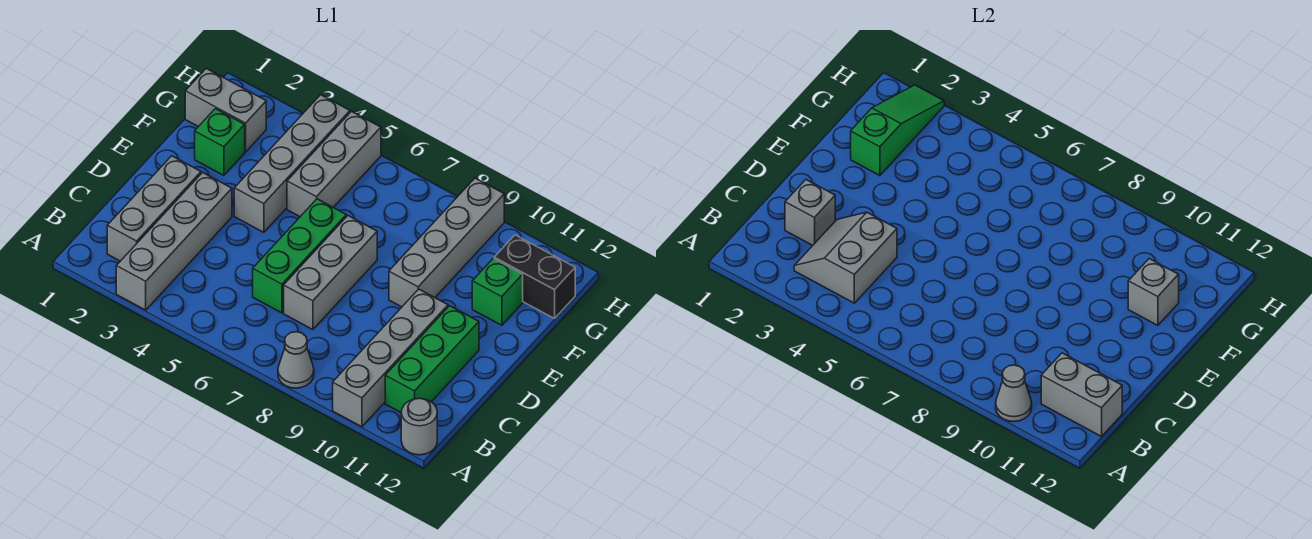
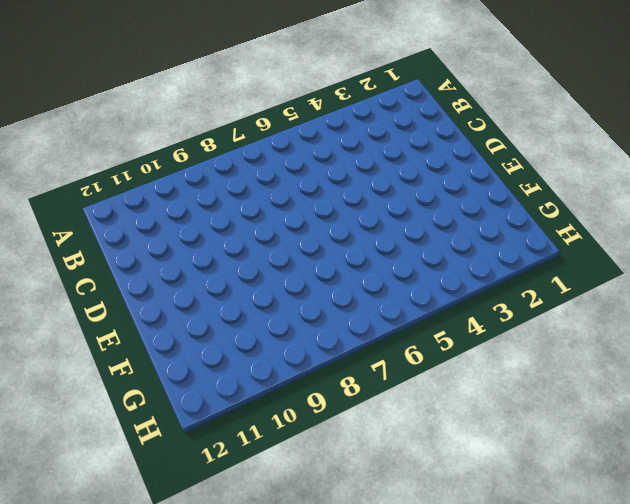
none -> grey 1x4 brick [116,172,232,310]
none -> grey 1x1 cone [278,332,314,388]
none -> grey 1x4 brick [333,289,448,427]

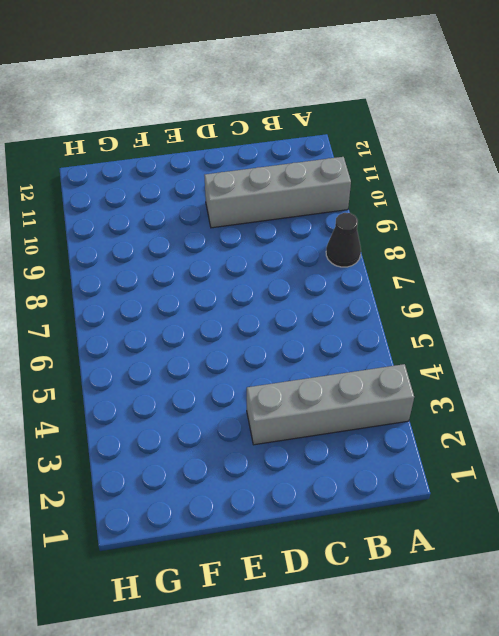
black 1x1 cone [326,213,361,267] -> grey 1x1 cone [278,332,314,388]
none -> grey 1x1 round brick [401,398,437,455]
none -> grey 1x3 brick [107,156,201,261]
none -> green 1x3 brick [385,306,479,412]

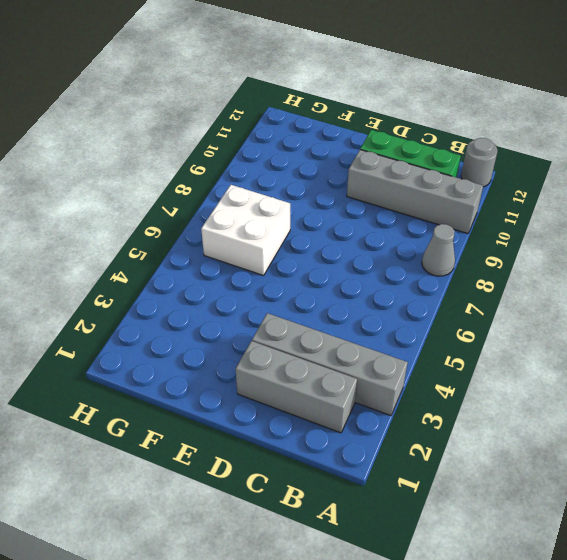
white 2x2 brick [201,185,290,276] -> none
none -> green 1x3 brick [253,199,346,313]
none -> grey 1x3 brick [284,216,377,330]
none -> grey 1x4 brick [234,95,350,232]

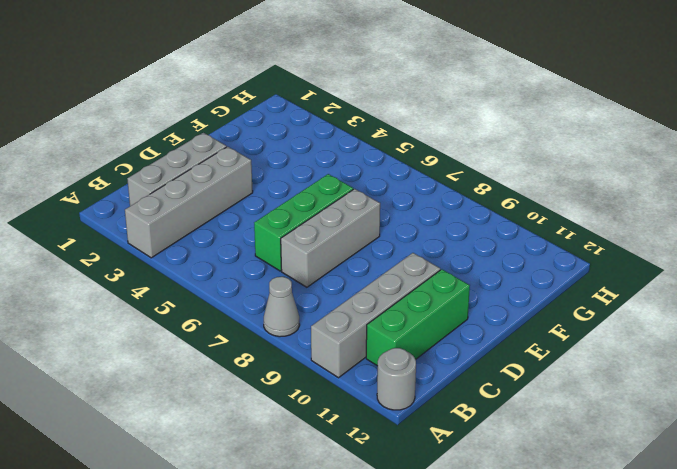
none -> grey 1x4 brick [234,95,350,232]
none -> grey 1x4 brick [389,178,504,307]
none -> green 1x1 brick [195,109,245,176]

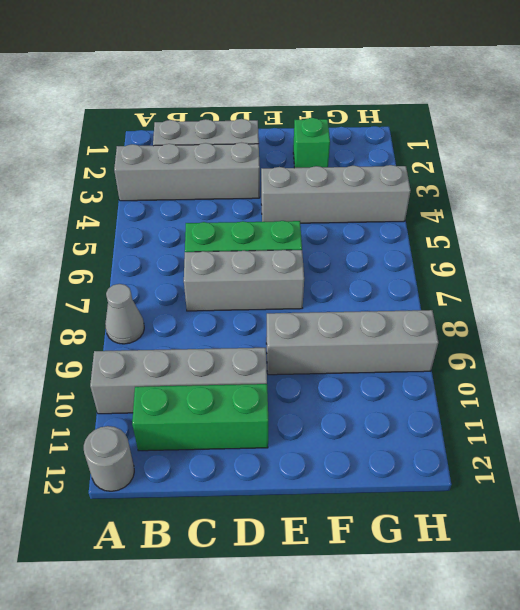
none -> grey 1x3 brick [287,111,381,217]
none -> green 1x1 brick [472,259,523,325]
none -> grey 1x2 brick [185,68,266,152]

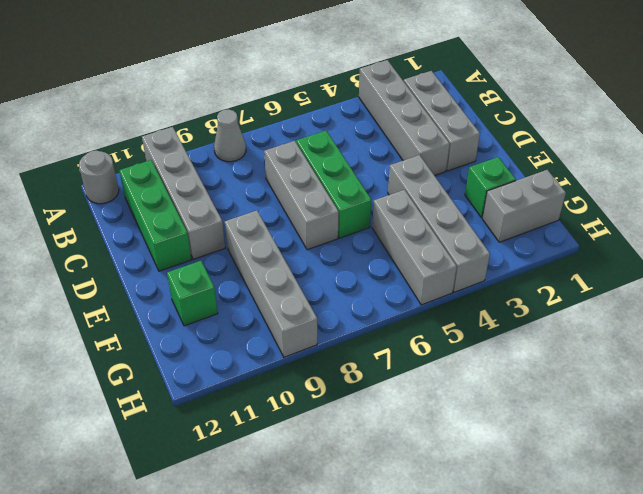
none -> black 1x2 brick [494,235,575,319]
none -> grey 1x1 cone [996,365,1032,422]
none -> grey 2x2 slope [794,212,897,303]

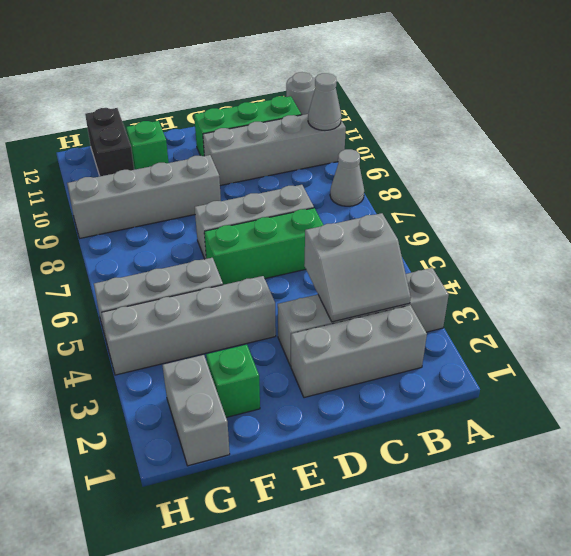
none -> grey 1x2 brick [1041,353,1122,437]
none -> grey 1x1 brick [785,180,835,245]
none -> green 1x3 slope [851,85,944,176]

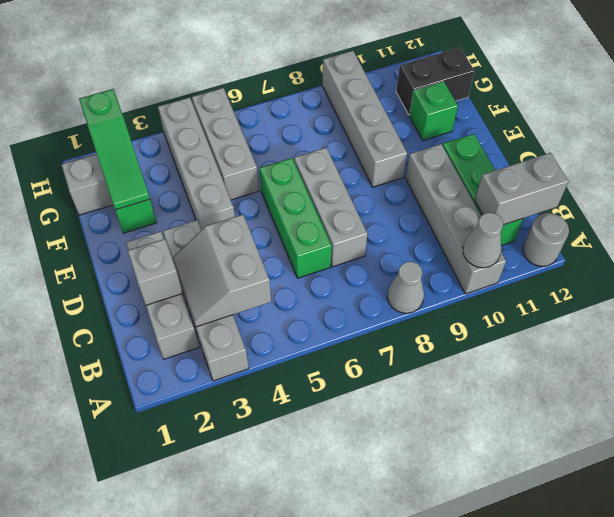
green 1x3 slope [79,89,150,210] -> green 1x3 slope turned to [851,85,944,176]
none -> grey 1x1 brick [1128,259,1179,325]

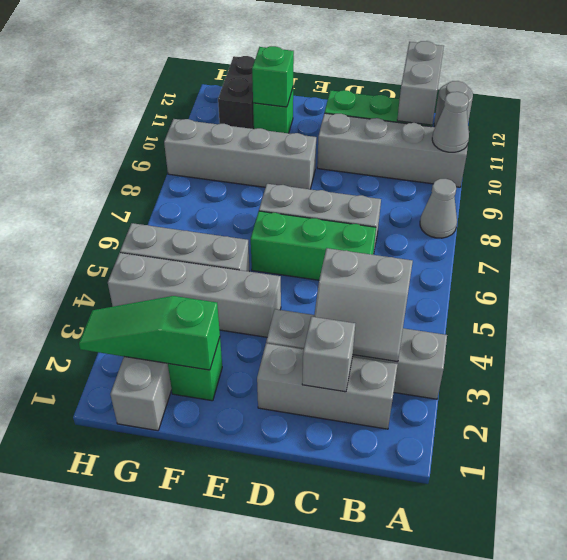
green 1x1 brick [252,46,294,107] -> grey 1x1 brick [1128,259,1179,325]

